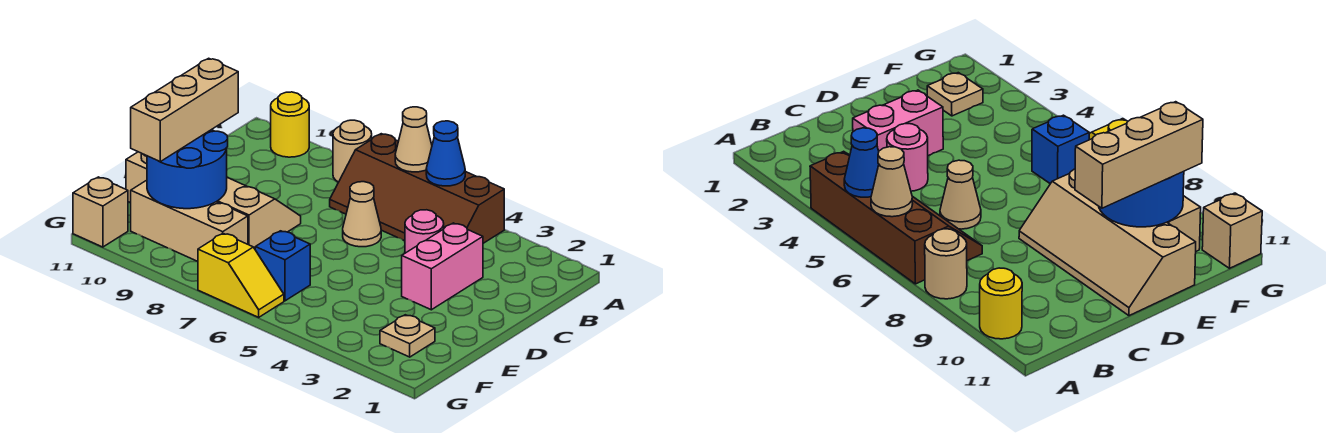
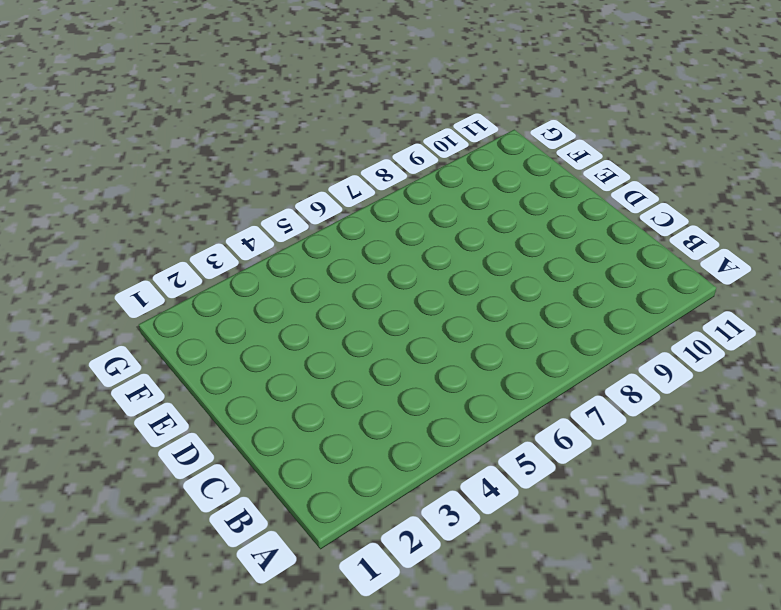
none -> brown 2x4 slope [330,134,504,243]
none -> tan 1x1 round brick [333,120,372,182]
none -> yellow 1x1 round brick [271,92,309,157]

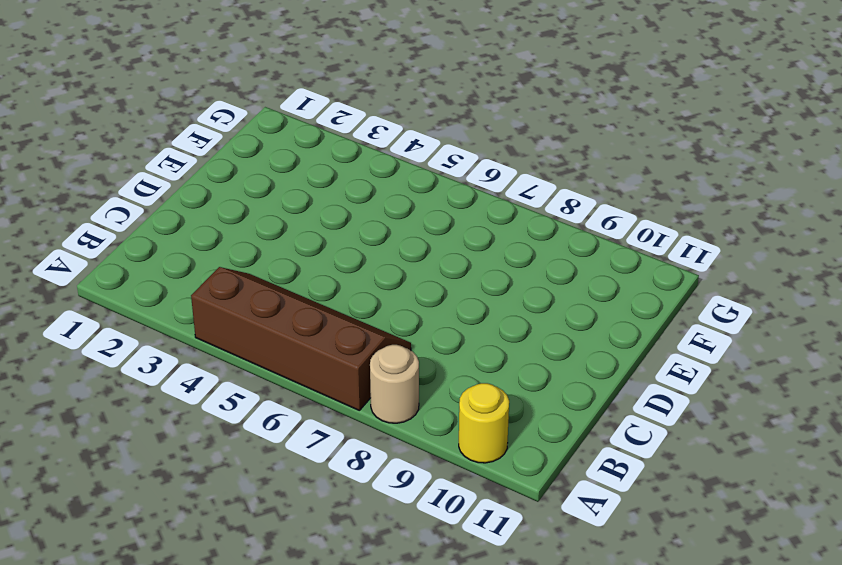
none -> pink 1x2 brick [402,223,483,310]
none -> pink 1x1 round brick [405,210,444,253]
none -> tan 1x1 cone [343,182,381,247]

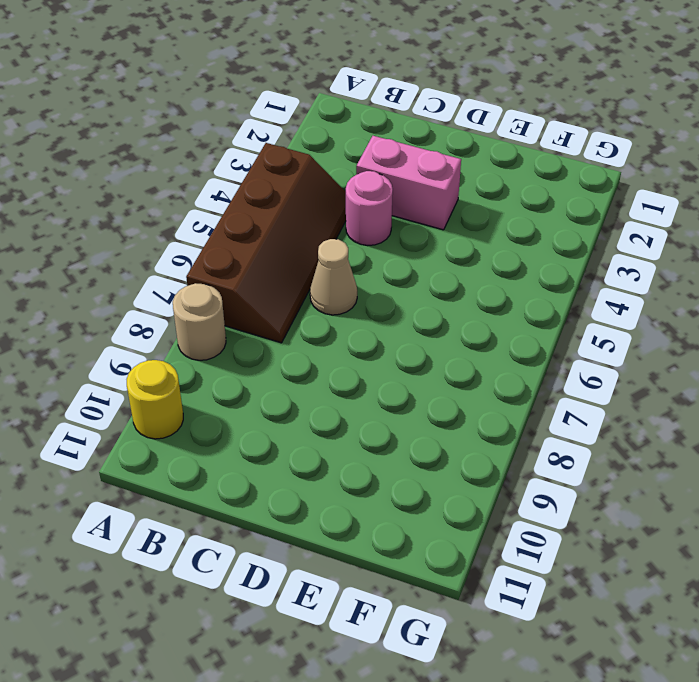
none -> tan 2x4 slope [126,152,301,249]
none -> tan 1x1 plate [380,315,435,357]
none -> blue 1x1 brick [255,231,310,301]

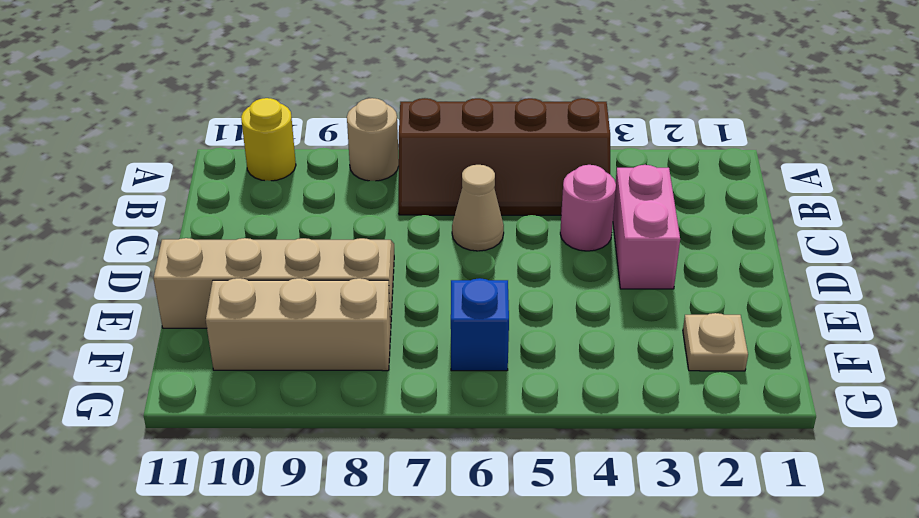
none -> yellow 1x2 slope [198,234,284,317]
none -> tan 1x1 brick [73,177,128,247]
none -> blue 1x1 cone [426,121,465,186]

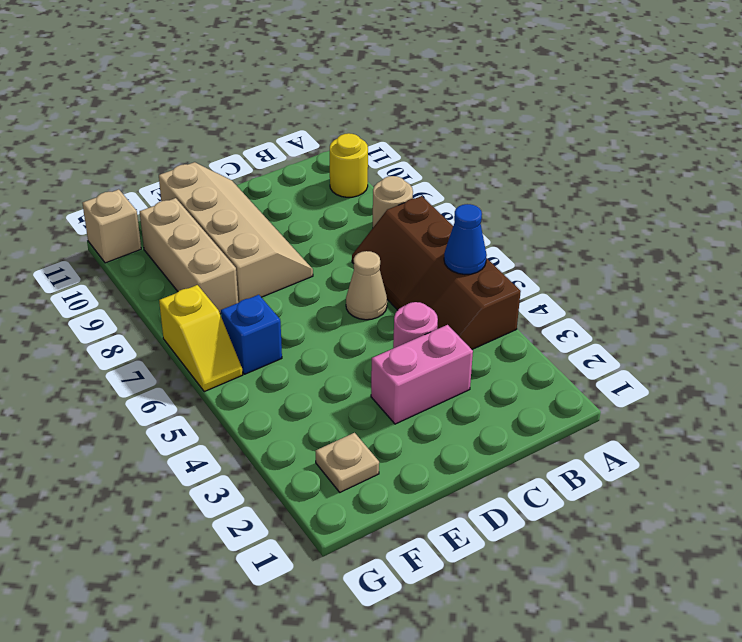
none -> tan 1x1 cone [395,107,432,172]
none -> blue 2x2 round brick [147,130,228,209]
none -> tan 1x3 brick [131,58,238,162]

